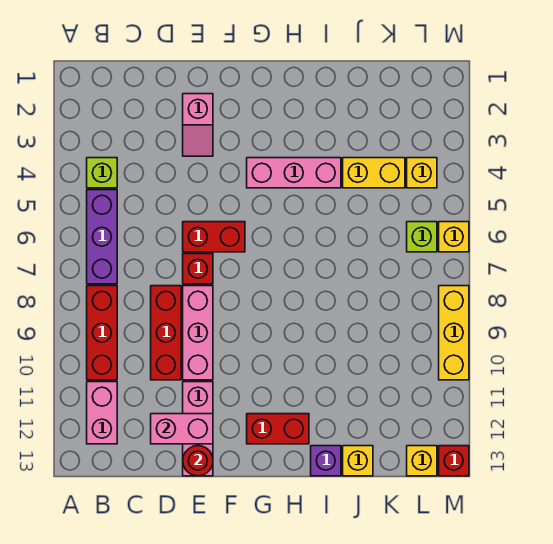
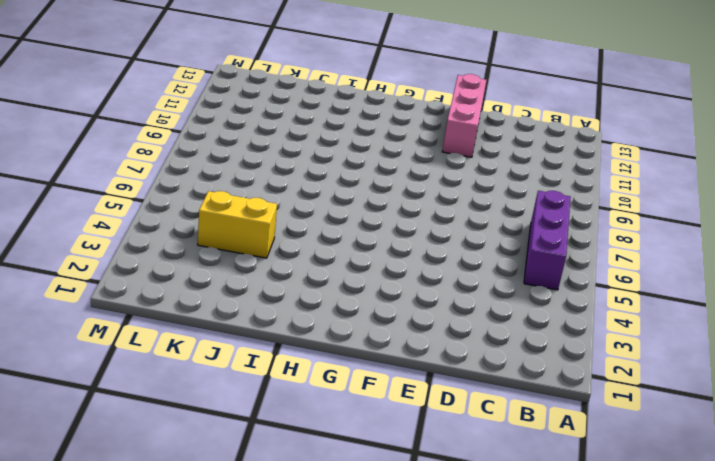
none -> lime 1x1 brick [87,158,117,188]
none -> red 1x3 brick [87,286,117,380]
none -> pink 1x2 brick [87,382,117,444]

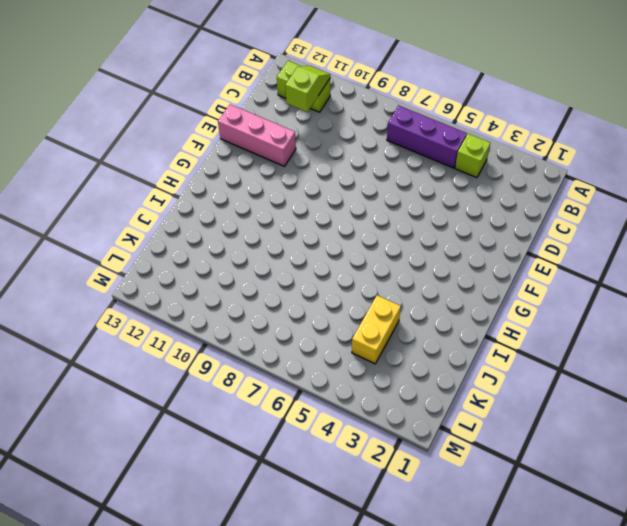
lime 1x2 brick [277,61,330,112] -> pink 1x2 brick [87,382,117,444]
lime 1x2 slope [285,66,330,112] -> none
none -> red 1x3 brick [87,286,117,380]
none -> red 1x3 brick [151,286,181,380]
none -> pink 1x2 slope [183,94,213,156]

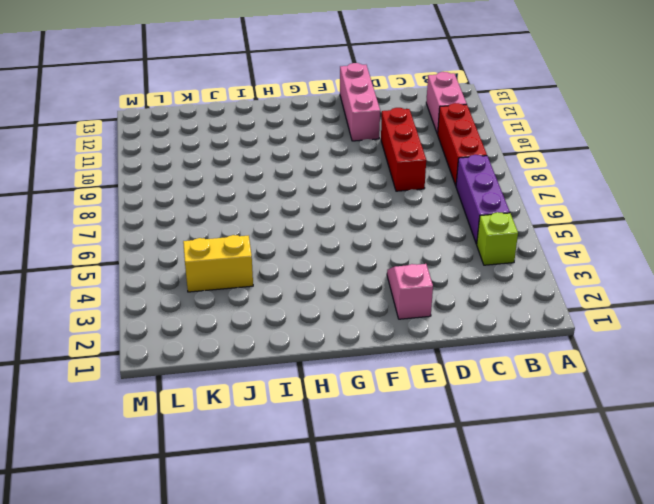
none -> red 1x2 brick [183,222,245,252]
none -> red 1x1 brick [183,254,213,284]
none -> pink 1x3 brick [183,286,213,380]

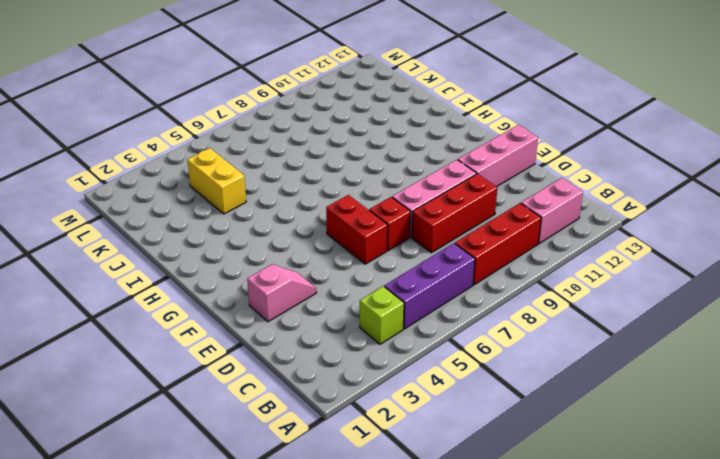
none -> pink 1x3 brick [247,158,341,188]
none -> red 1x2 brick [247,414,309,444]
none -> purple 1x1 brick [311,446,341,476]

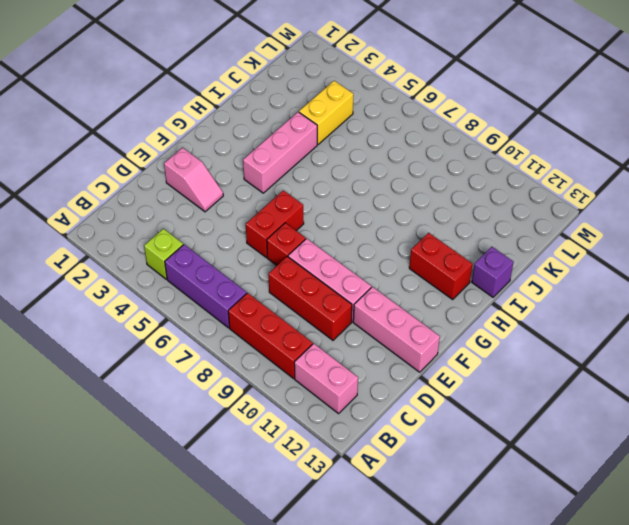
red 1x2 brick [409,233,472,299] -> red 1x2 brick turned to [247,414,309,444]
none -> yellow 1x1 brick [343,446,373,476]
none -> yellow 1x1 brick [407,158,437,188]
none -> lime 1x1 brick [407,222,437,252]

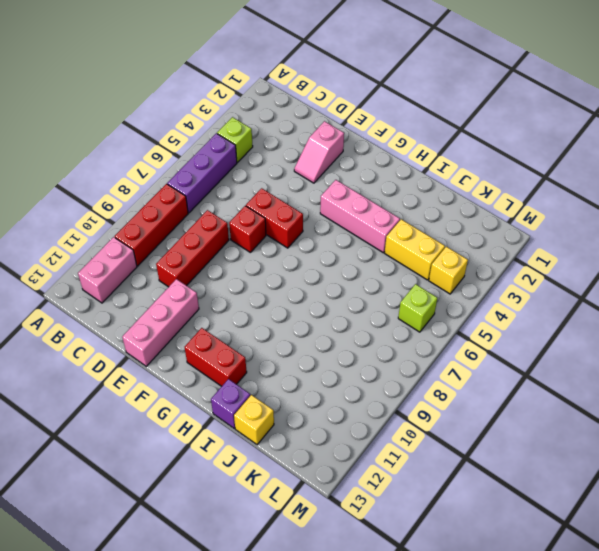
none -> pink 1x3 brick [183,286,213,380]
none -> yellow 1x1 brick [407,446,437,476]
none -> yellow 1x1 brick [439,222,469,252]

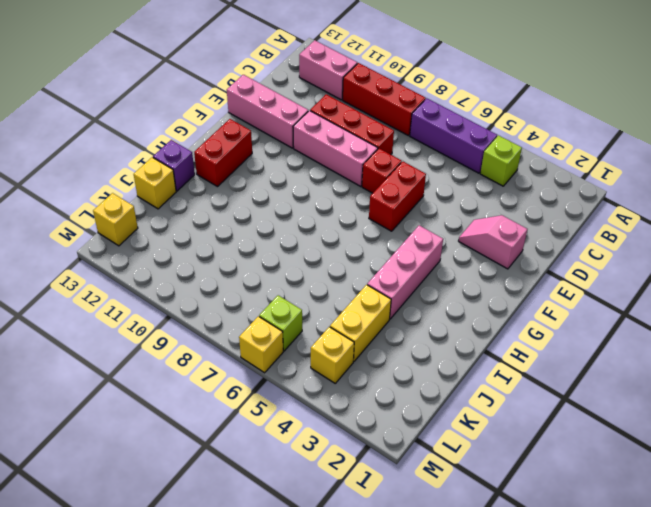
none -> yellow 1x3 brick [439,286,469,380]
none -> red 1x1 brick [439,446,469,476]
none -> pink 1x2 brick [151,414,213,444]

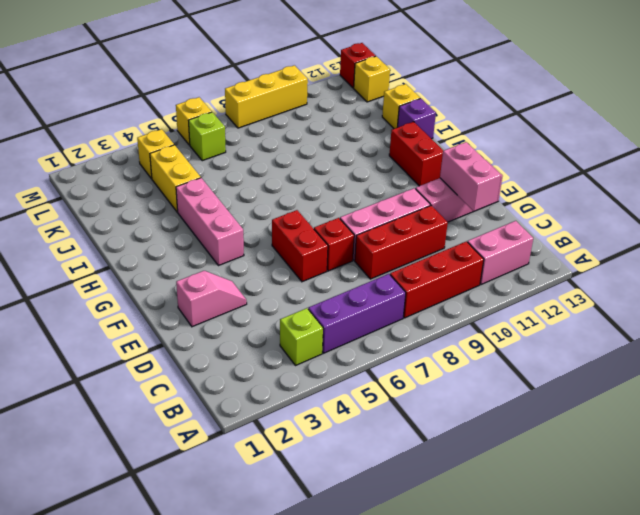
none -> red 1x1 round brick [183,446,213,476]

